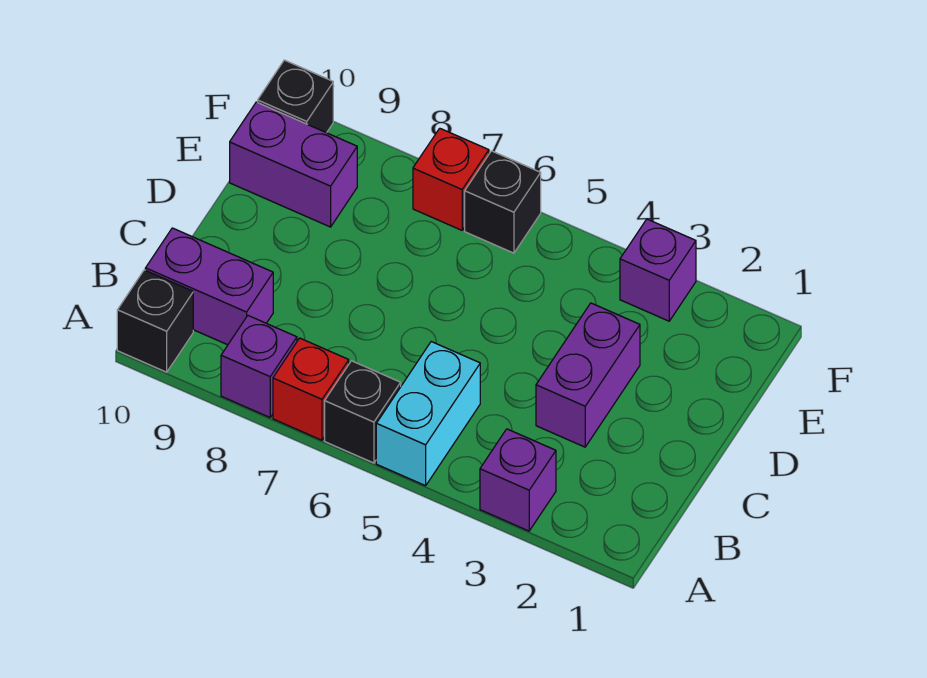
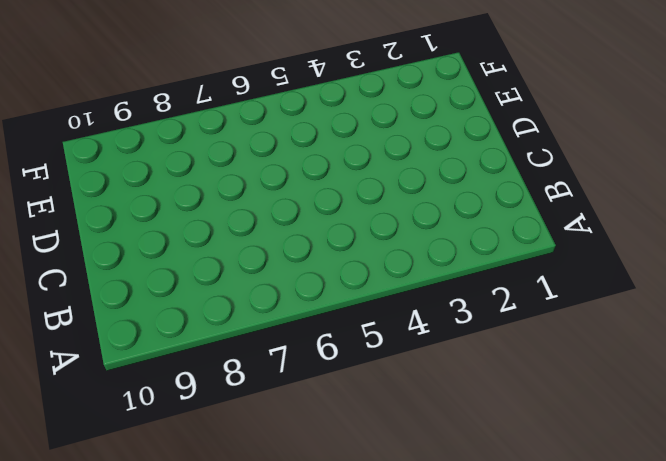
none -> purple 1x1 brick [480,429,556,531]
none -> cyan 1x2 brick [376,342,480,486]
none -> black 1x1 brick [325,361,401,463]

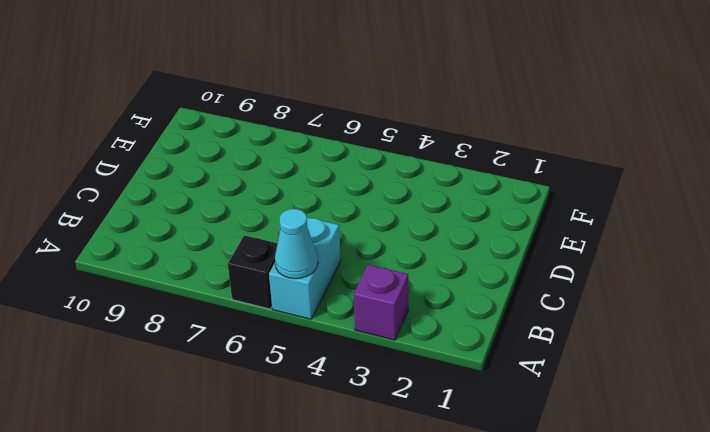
cyan 1x1 cone [275,209,318,279] -> none
none -> red 1x1 brick [273,338,349,440]
none -> purple 1x1 brick [221,316,297,417]
none -> black 1x1 brick [117,270,193,372]

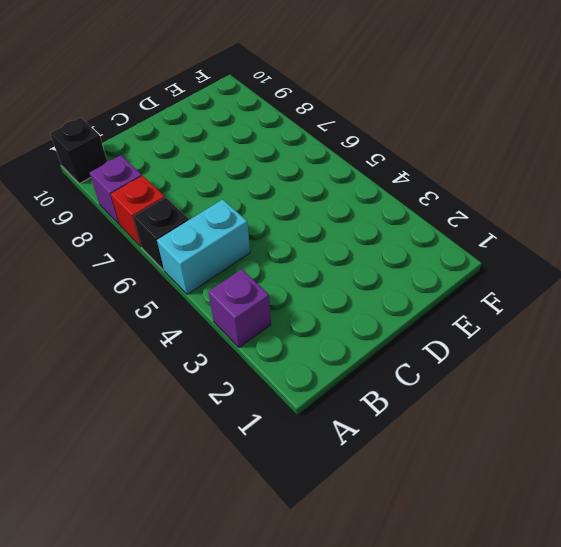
none -> purple 1x2 brick [145,228,273,345]
none -> purple 1x2 brick [536,303,640,447]
none -> purple 1x2 brick [230,102,357,227]

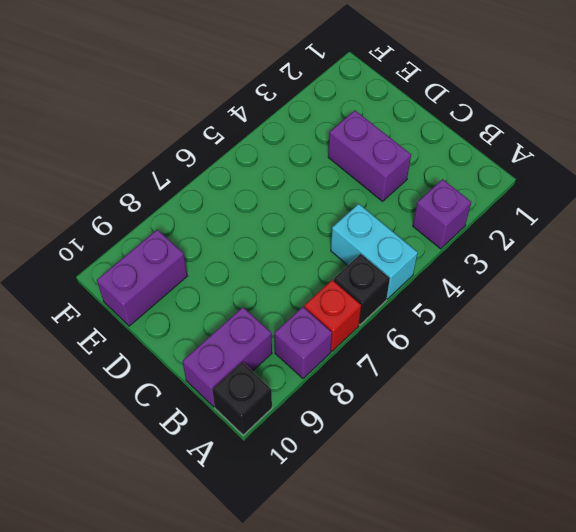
none -> purple 1x1 brick [620,219,696,321]
none -> black 1x1 brick [465,151,541,253]
none -> red 1x1 brick [413,128,489,230]

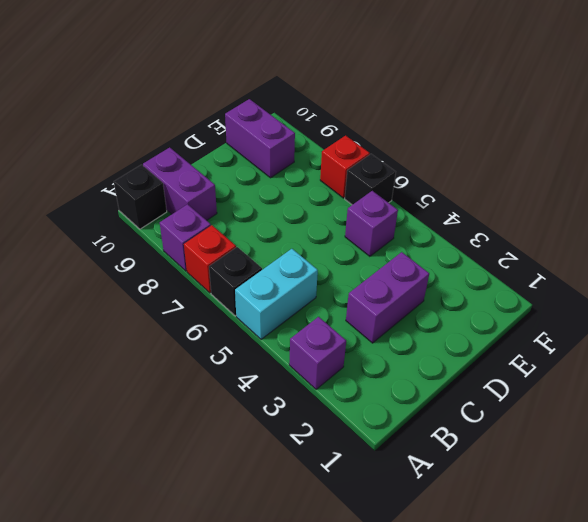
purple 1x1 brick [345,191,398,256] -> purple 1x1 brick moved to [620,219,696,321]
none -> black 1x1 brick [258,60,333,133]

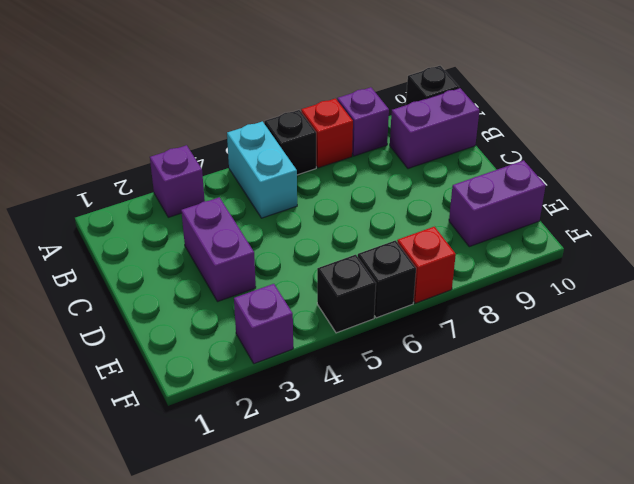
black 1x1 brick [317,255,376,333] -> black 1x1 brick moved to [258,60,333,133]

